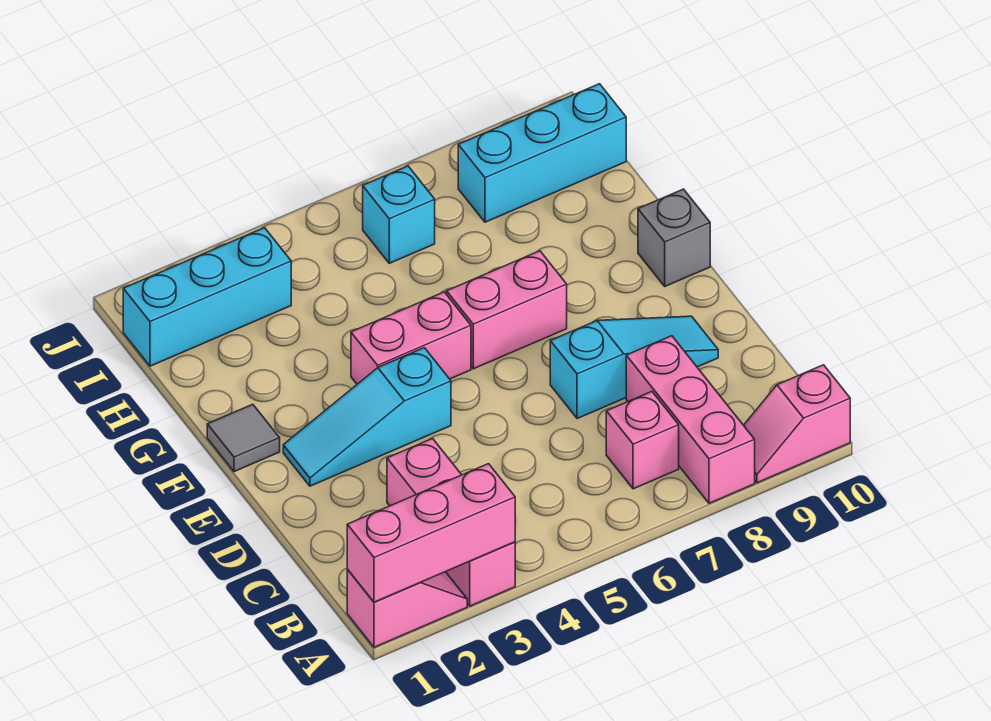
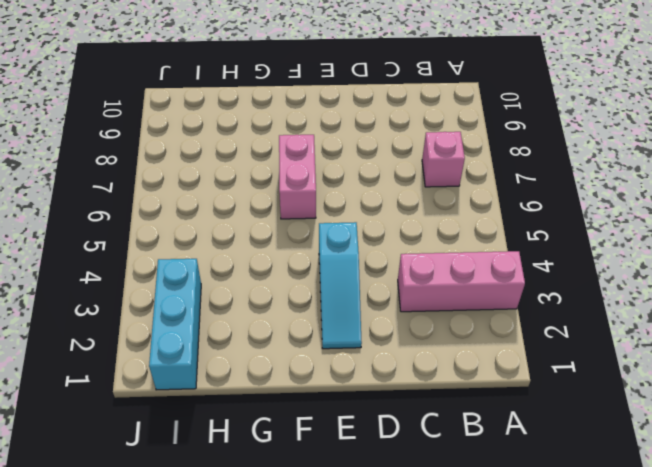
none -> pink 1x2 slope [347,570,467,647]
none -> pink 1x3 brick [626,336,755,503]
none -> pink 1x2 slope [744,365,850,483]

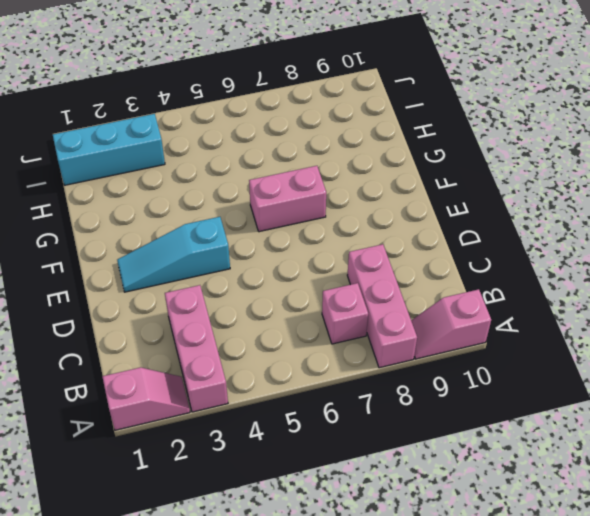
none -> cyan 1x3 slope [550,316,718,419]
none -> grey 1x1 tile [207,404,280,472]
none -> pink 1x2 brick [351,292,471,384]

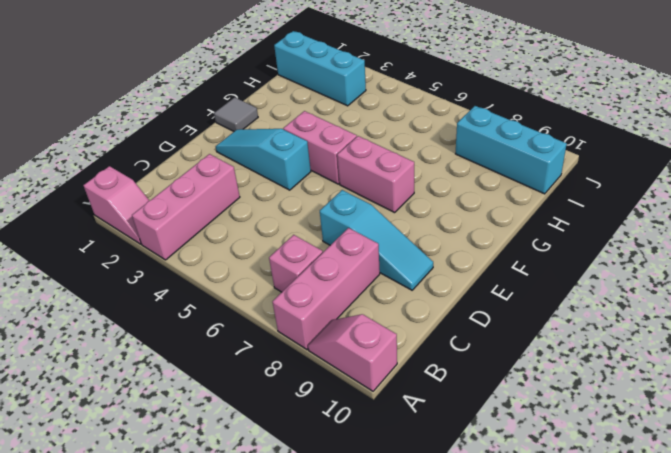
none -> grey 1x1 brick [638,189,710,286]
none -> cyan 1x1 brick [363,166,435,263]
none -> pink 1x3 brick [347,464,515,602]

